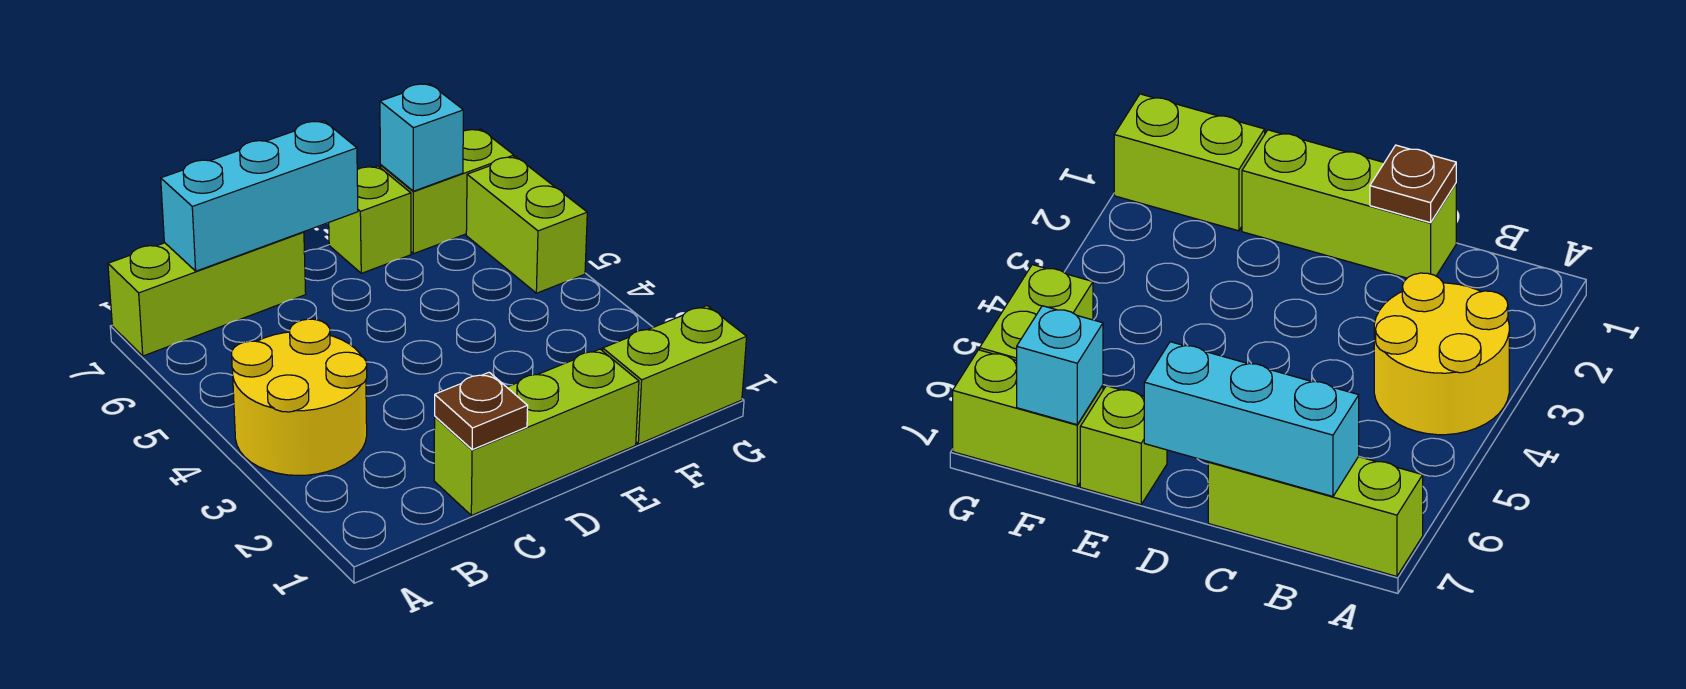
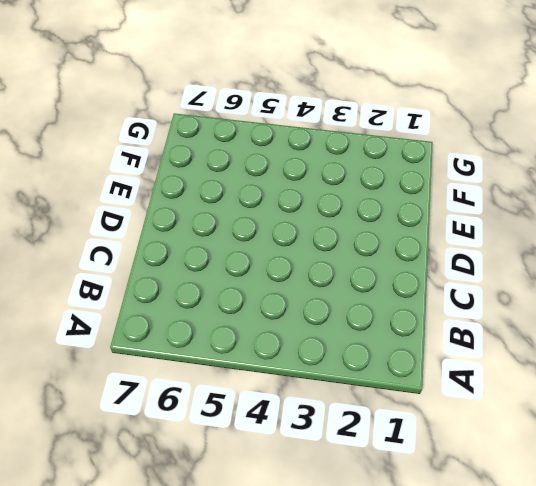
none -> yellow 2x2 round brick [232,319,367,475]
none -> lime 1x3 brick [108,232,306,356]

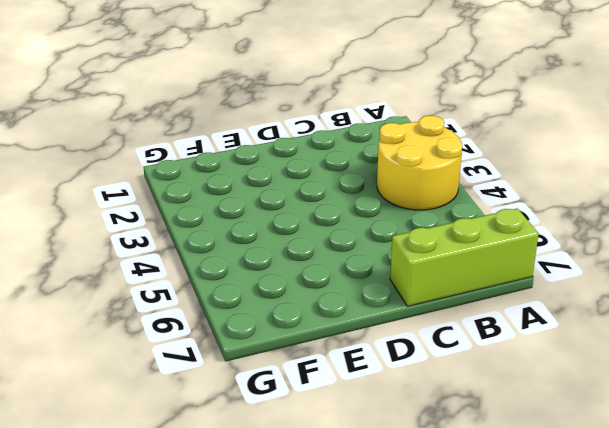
none -> lime 1x3 brick [434,349,639,515]
none -> lime 1x1 brick [329,166,411,273]

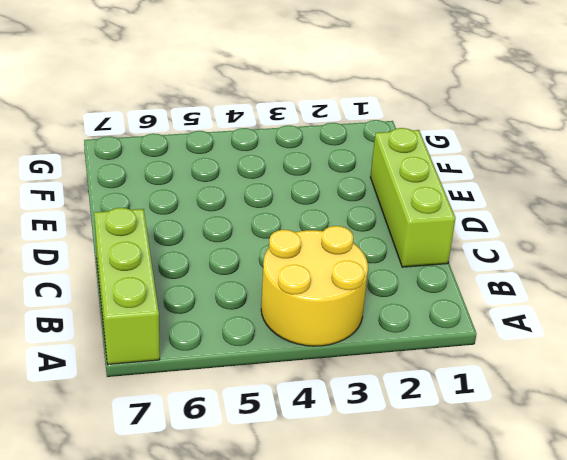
none -> lime 1x1 brick [329,166,411,273]
none -> lime 1x2 brick [603,306,747,444]

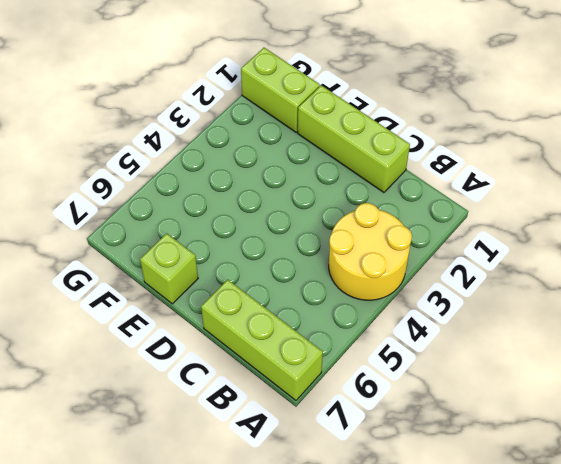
none -> lime 1x2 brick [381,129,514,254]
none -> lime 1x2 brick [466,156,587,293]

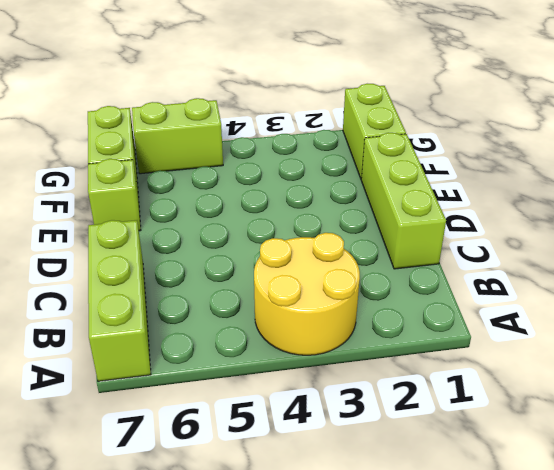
none -> cyan 1x3 brick [161,121,358,271]
none -> brown 1x1 plate [435,372,528,450]

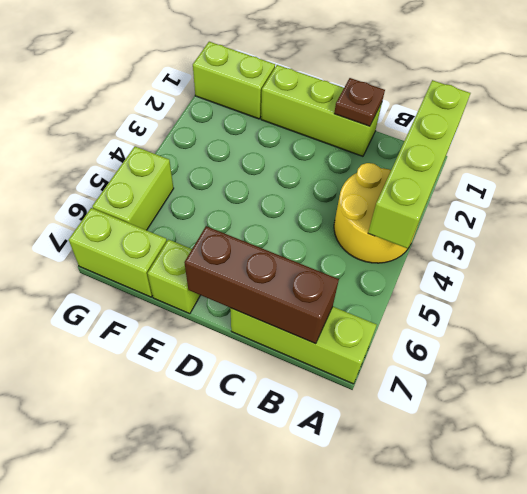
lime 1x4 brick [368,80,471,249] -> none
brown 1x3 brick [184,226,339,344] -> cyan 1x3 brick [161,121,358,271]
none -> cyan 1x1 brick [380,84,463,191]

